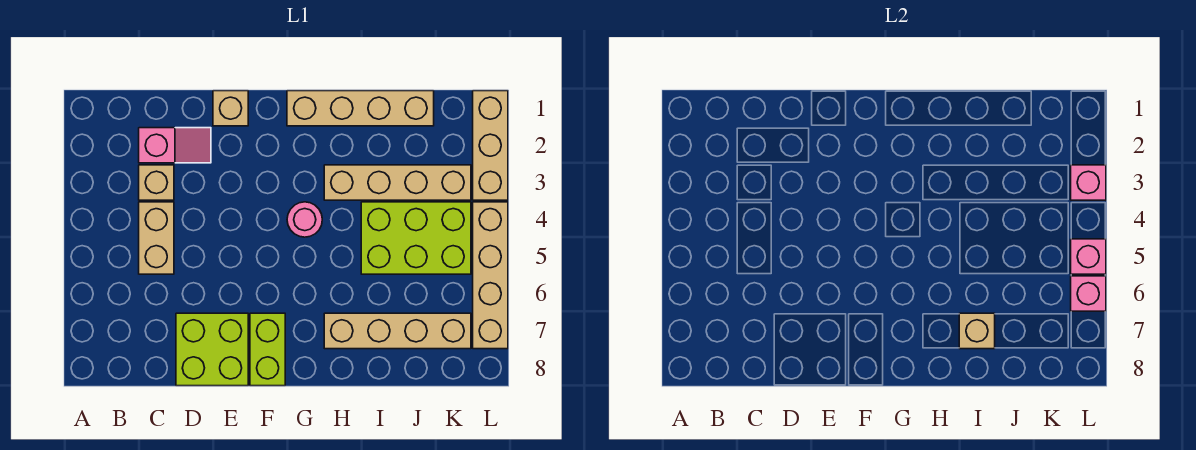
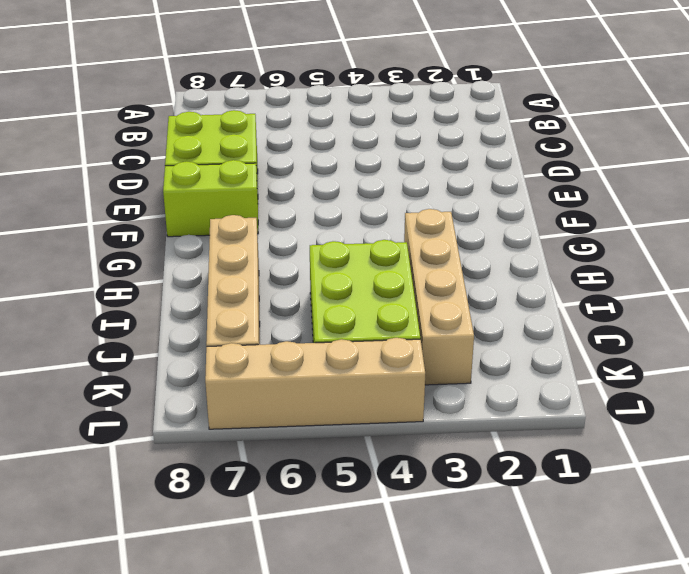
none -> pink 1x2 slope [139,128,211,163]
none -> tan 1x1 brick [139,165,174,200]
none -> tan 1x2 brick [139,202,174,274]

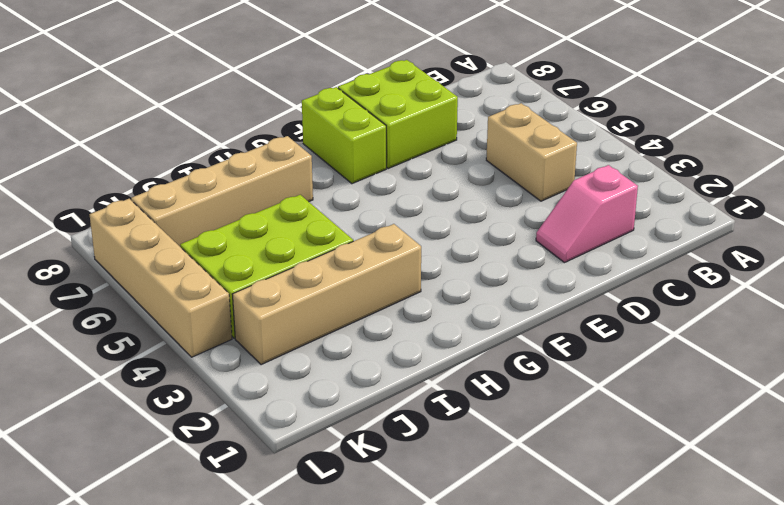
none -> tan 1x1 brick [139,165,174,200]
none -> tan 1x1 brick [213,91,248,126]
none -> tan 1x4 brick [287,91,434,126]

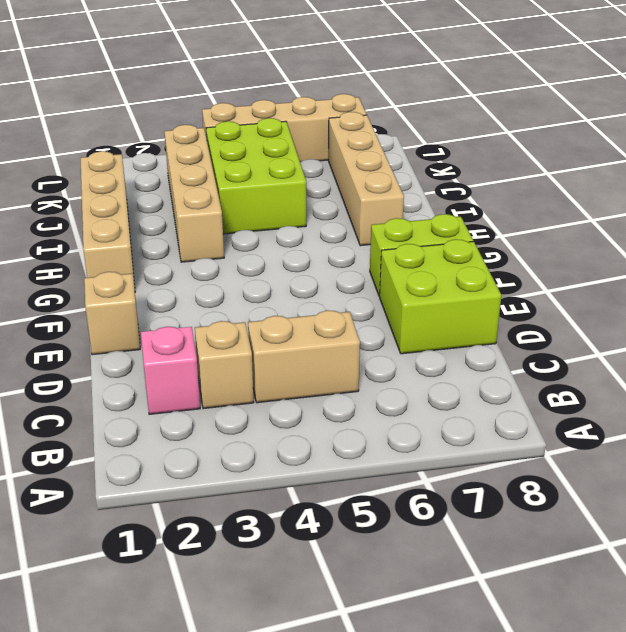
none -> pink 1x1 round brick [287,202,322,237]
none -> tan 1x3 brick [473,91,508,200]
none -> tan 1x1 brick [959,313,995,349]

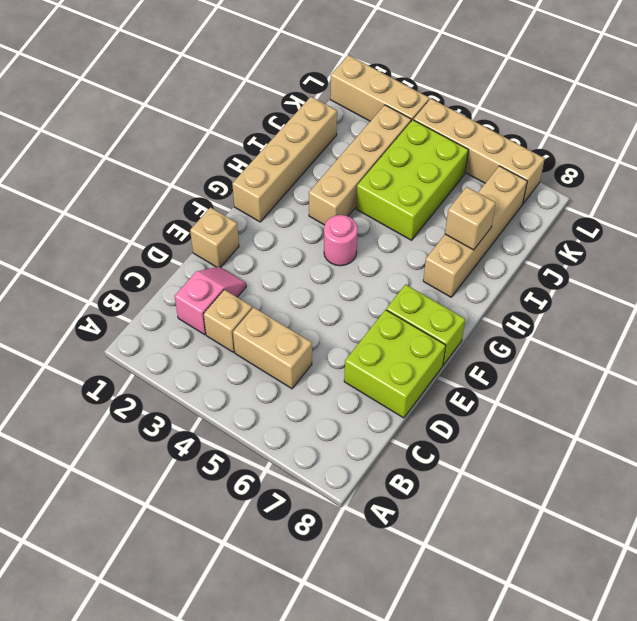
none -> pink 1x1 brick [1071,165,1106,200]
none -> pink 1x1 brick [1071,239,1106,274]
none -> pink 1x1 brick [1071,276,1106,311]

